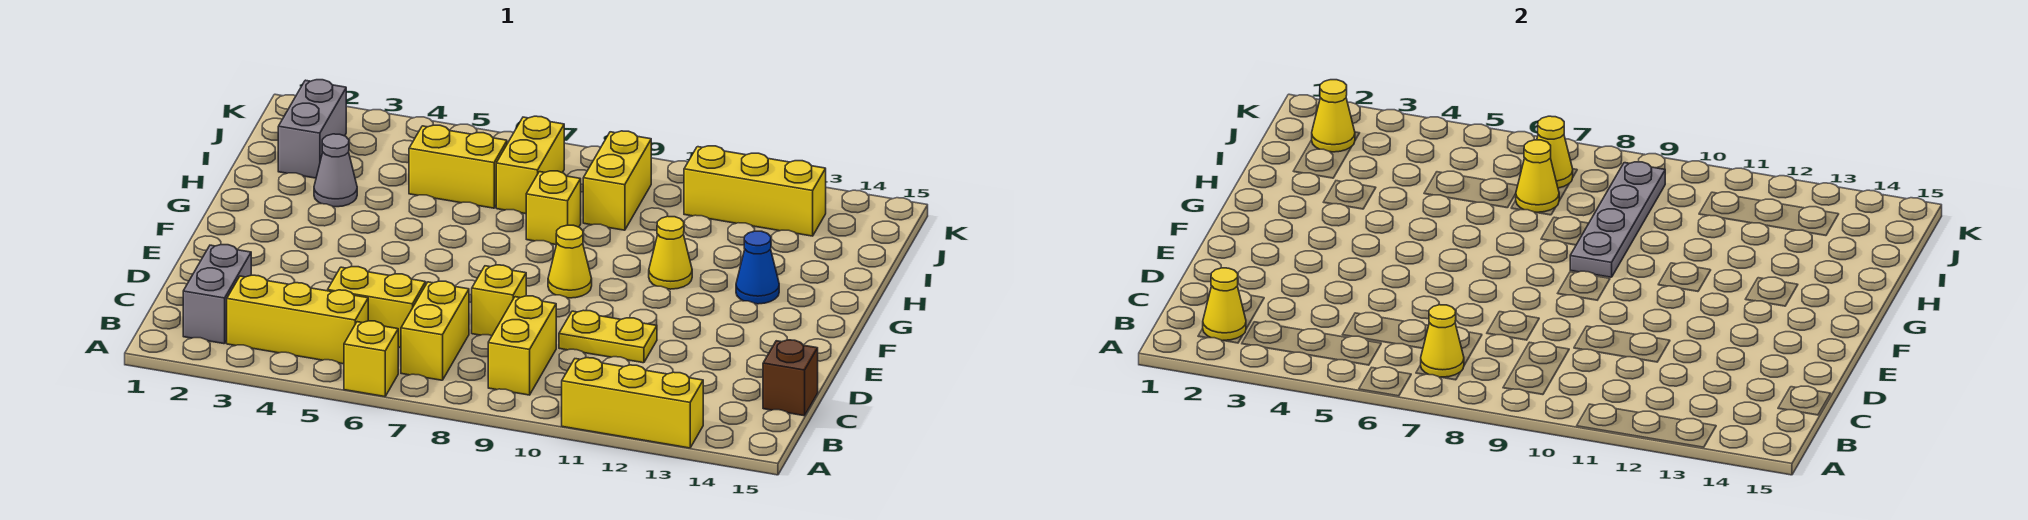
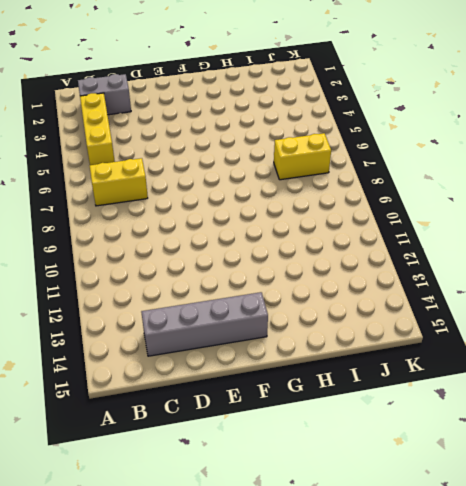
grey 1x4 brick [141,292,268,356] -> none
none -> yellow 1x1 brick [344,321,398,397]
none -> yellow 1x3 brick [562,358,703,448]
none -> yellow 1x2 brick [488,296,556,395]

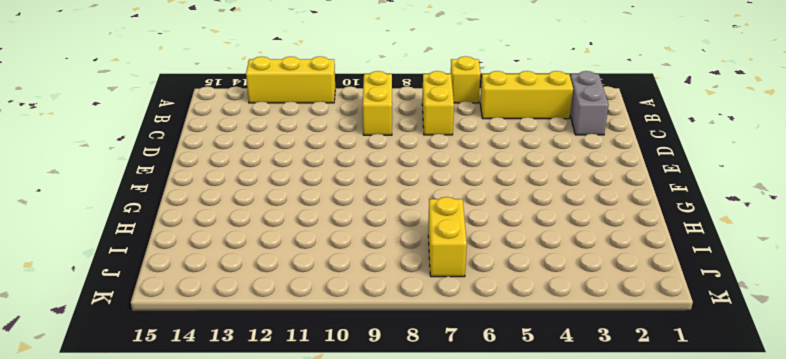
none -> yellow 1x2 brick [328,267,426,348]
none -> brown 1x1 brick [763,340,818,416]
none -> yellow 1x1 brick [472,265,526,336]

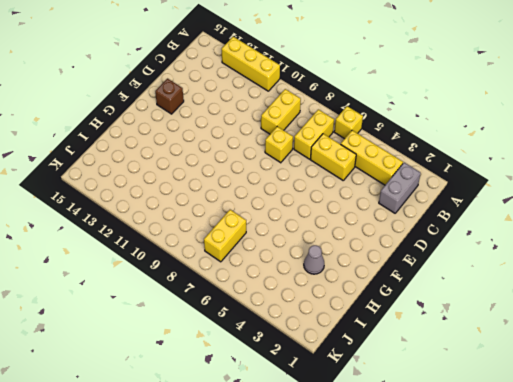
brown 1x1 brick [155,79,184,114] -> brown 1x1 brick moved to [763,340,818,416]
none -> yellow 1x2 plate [559,310,657,363]
none -> yellow 1x1 cone [548,225,592,298]
none -> yellow 1x1 cone [649,216,692,289]

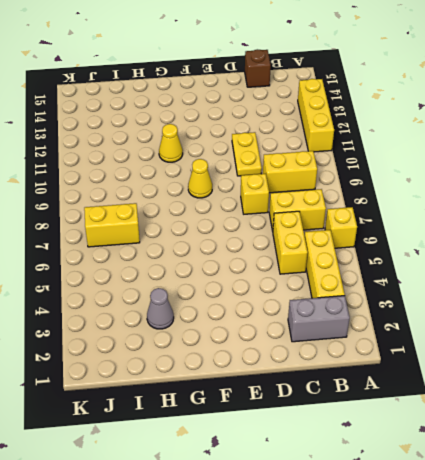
none -> blue 1x1 cone [736,231,779,304]
none -> yellow 1x1 brick [526,171,581,245]
none -> grey 1x2 brick [278,80,346,178]

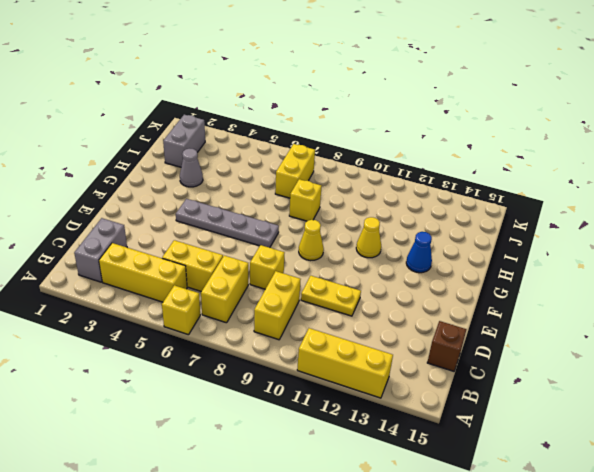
grey 1x4 plate [176,199,279,248] -> grey 1x4 plate turned to [1570,162,1665,277]
none -> yellow 1x2 brick [409,125,507,208]
none -> yellow 1x2 brick [583,131,651,230]
none -> yellow 1x3 brick [684,146,826,236]

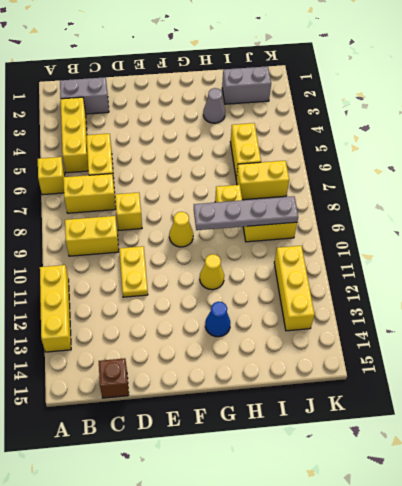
none -> yellow 1x1 cone [1203,268,1246,341]
none -> yellow 1x1 cone [1421,305,1464,377]
none -> yellow 1x1 cone [1515,140,1559,212]

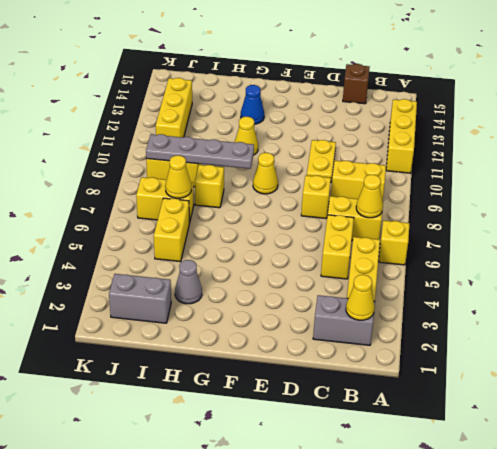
none -> yellow 1x1 cone [1312,80,1355,152]
none -> yellow 1x1 cone [1537,116,1573,188]

